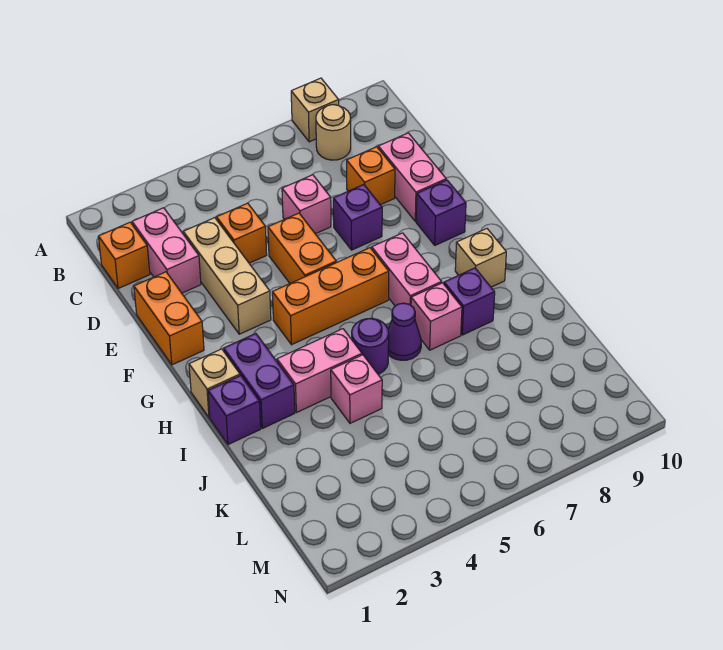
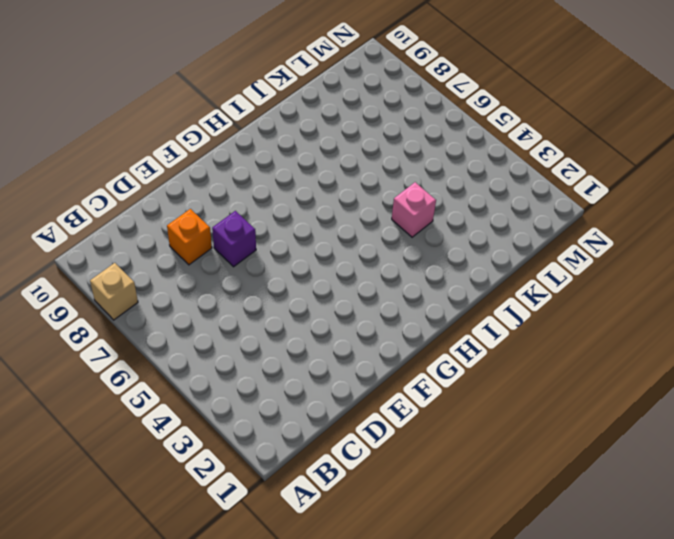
none -> tan 1x1 round brick [316,105,351,160]
none -> orange 1x1 brick [98,222,150,289]
none -> pink 1x2 brick [132,208,201,293]

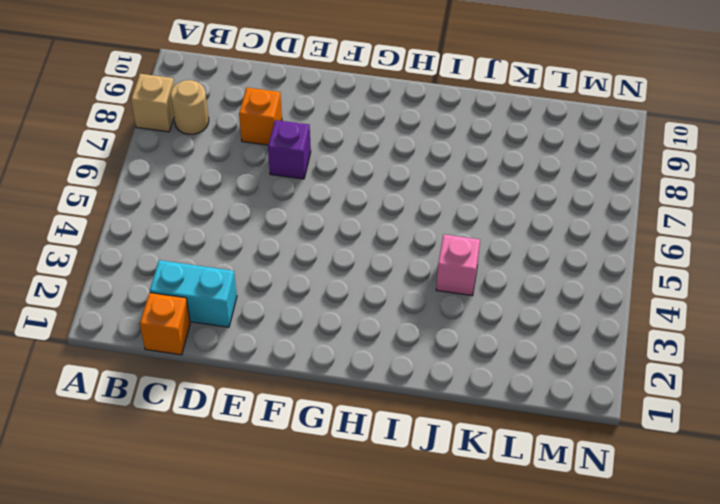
cyan 1x2 brick [150,260,237,327] -> pink 1x2 brick [132,208,201,293]
none -> tan 1x3 brick [183,218,271,334]
none -> orange 1x1 brick [217,203,267,263]
none -> pink 1x1 brick [282,175,331,234]

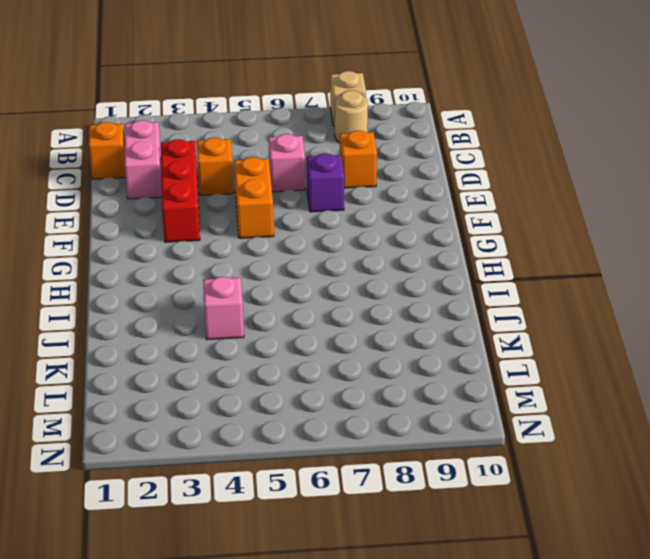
red 1x3 brick [161,139,200,242] -> tan 1x3 brick [183,218,271,334]
none -> pink 1x2 brick [378,133,446,221]
none -> orange 1x2 brick [134,272,204,365]
none -> purple 1x1 brick [416,180,466,245]

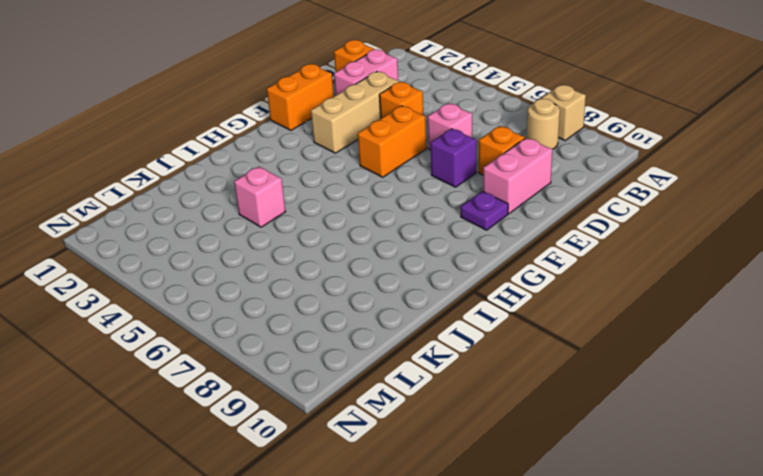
purple 1x1 plate [461,191,508,230] -> purple 1x1 brick [416,180,466,245]
none -> orange 1x3 brick [272,248,389,345]
none -> pink 1x2 brick [372,233,442,306]
none -> tan 1x1 brick [189,349,240,418]

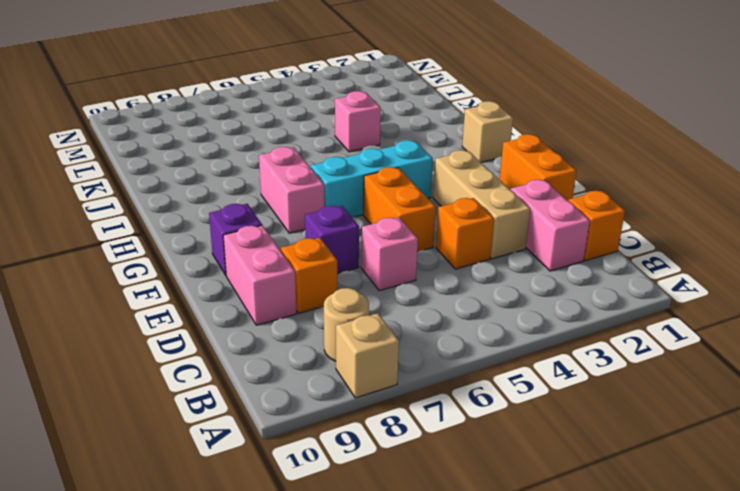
cyan 1x3 brick [311,140,433,217] -> orange 1x3 brick [272,248,389,345]
none -> purple 1x2 brick [224,334,295,428]
none -> tan 1x1 brick [455,229,506,287]
none -> purple 1x1 brick [208,376,261,445]

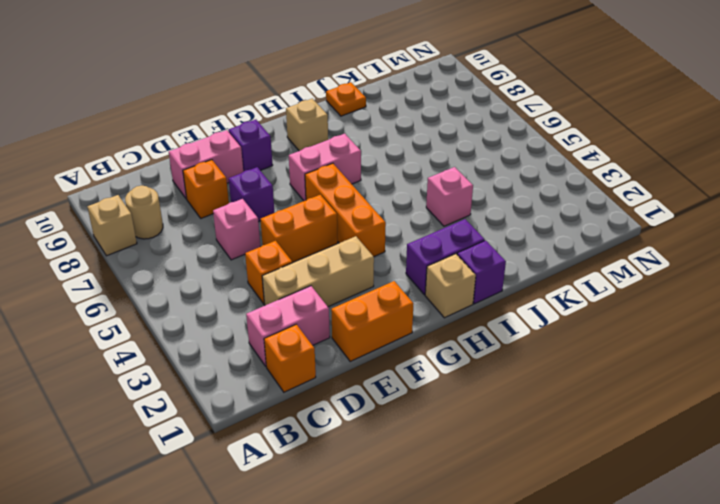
orange 1x1 plate [326,82,366,116] -> none
none -> pink 1x2 brick [277,329,362,413]
none -> purple 1x1 round brick [352,318,389,374]
none -> purple 1x1 cone [388,303,421,360]

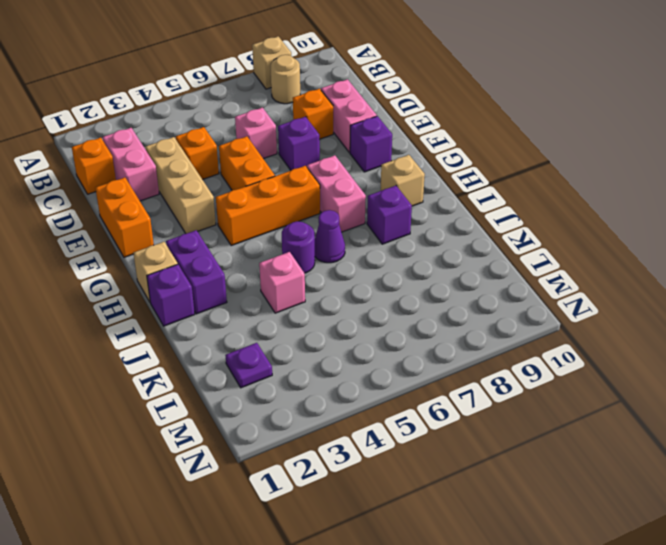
purple 1x1 plate [225,343,272,388] -> none
none -> pink 1x2 brick [277,329,362,413]
none -> pink 1x1 brick [411,283,462,350]

